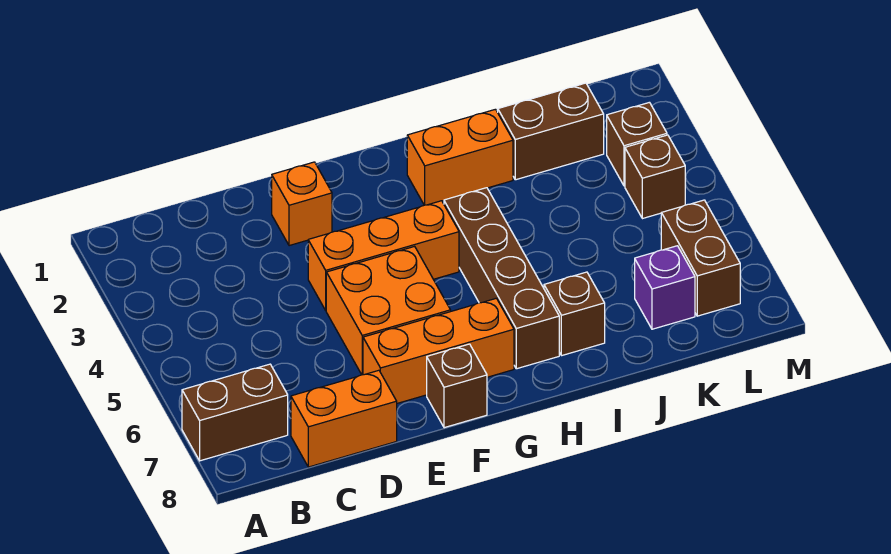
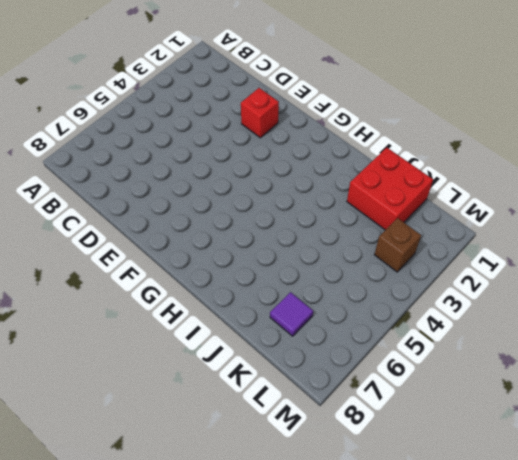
red 1x1 brick [241,88,279,138] -> orange 1x1 brick [272,162,332,246]
red 2x2 brick [347,148,433,230] -> brown 1x2 brick [498,83,604,180]
purple 1x1 tile [270,292,313,336] -> purple 1x1 brick [635,246,695,329]
none -> brown 1x2 brick [182,364,288,461]
none -> orange 1x2 brick [291,370,397,467]
none -> orange 1x3 brick [308,201,459,310]

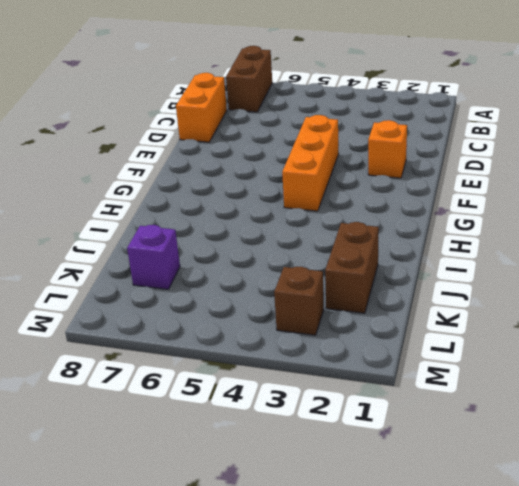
none -> orange 2x2 brick [326,246,451,375]
none -> orange 1x3 brick [363,298,514,403]
none -> brown 1x1 brick [427,344,487,428]

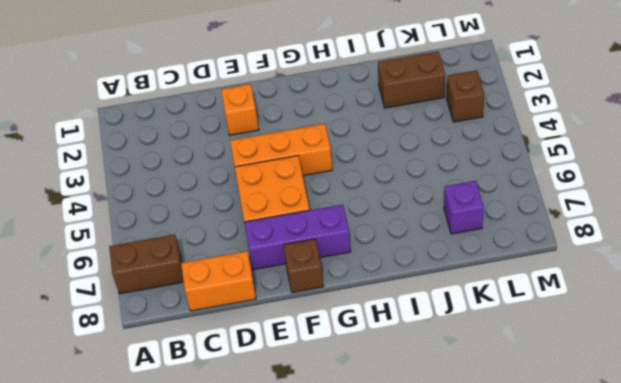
purple 1x3 brick [244,204,351,270] -> orange 1x3 brick [363,298,514,403]
none -> orange 1x2 brick [407,109,513,205]
none -> brown 1x4 brick [444,188,559,369]
none -> brown 1x1 brick [544,272,605,356]

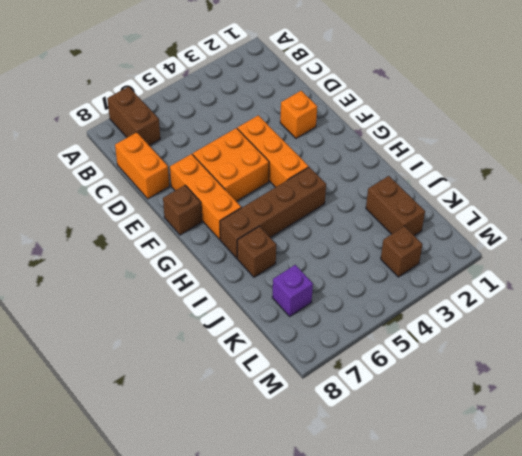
none -> orange 1x2 brick [407,109,513,205]
none -> brown 1x1 brick [625,135,685,219]
none -> brown 1x2 brick [661,200,740,316]

